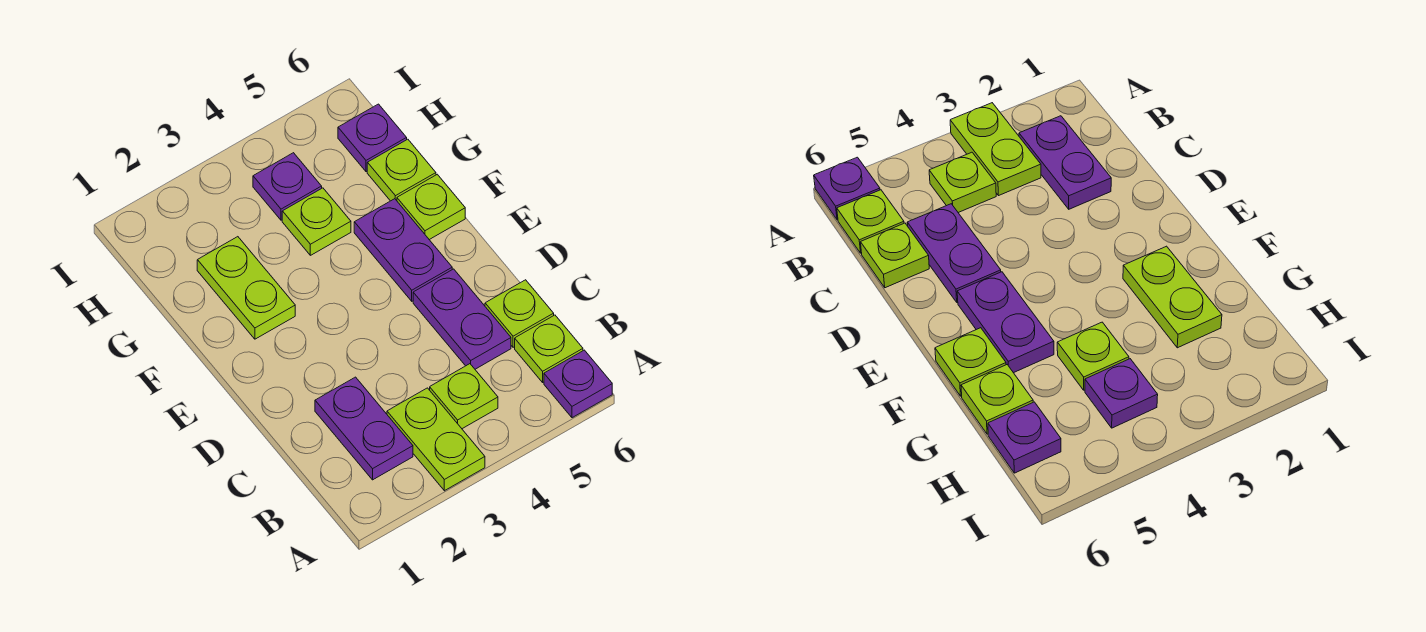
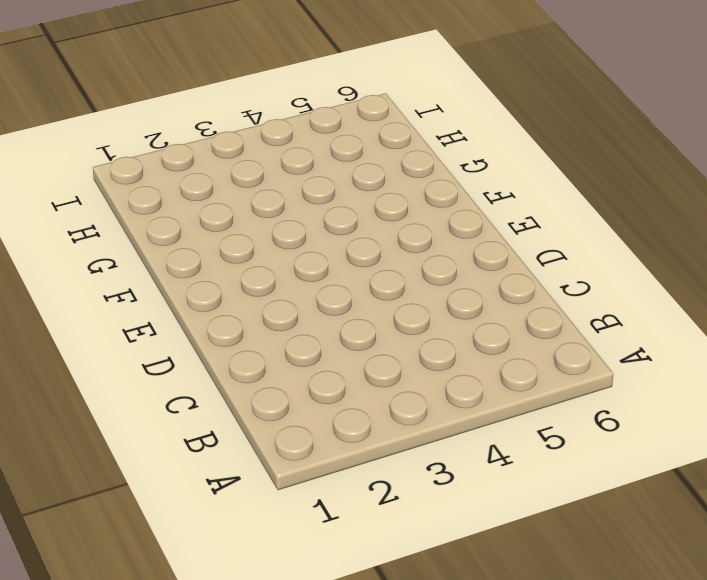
none -> lime 1x2 plate [387,388,485,491]
none -> purple 1x1 plate [544,350,612,418]
none -> purple 1x2 plate [315,377,413,480]

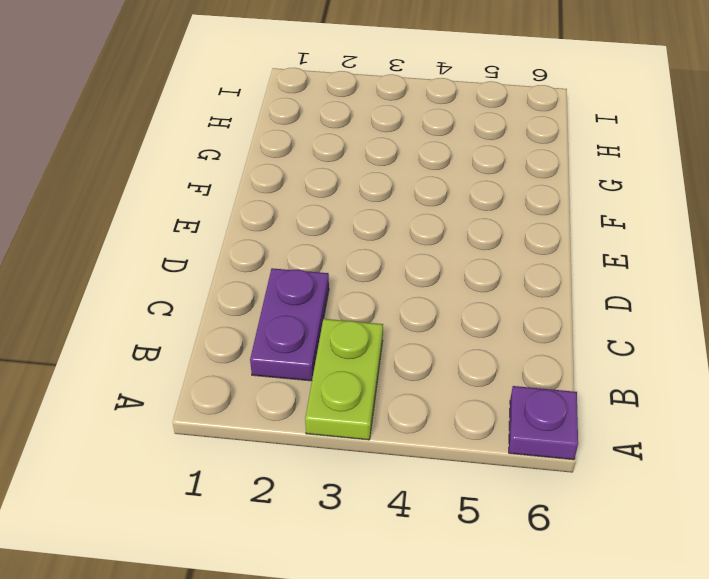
none -> lime 1x1 plate [430,364,498,429]
none -> lime 1x1 plate [515,315,583,382]
none -> purple 1x2 plate [413,269,511,369]

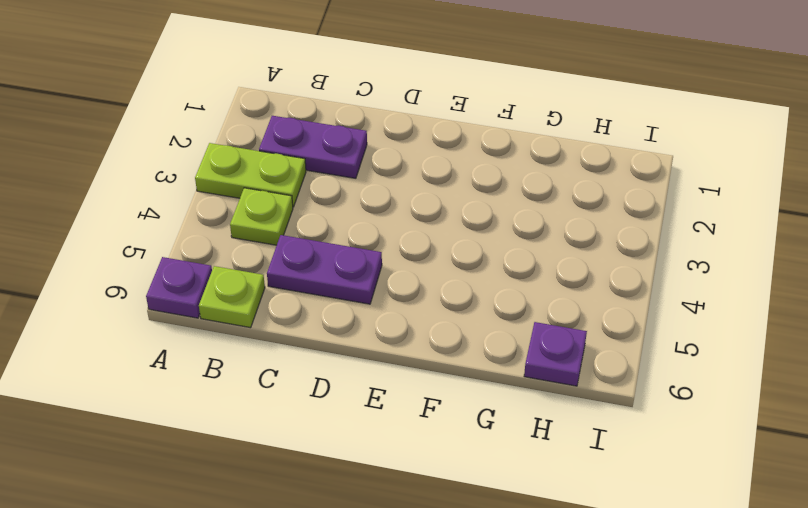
none -> lime 1x1 plate [485,280,554,347]
none -> purple 1x2 plate [354,199,452,301]
none -> lime 1x2 plate [197,237,295,339]

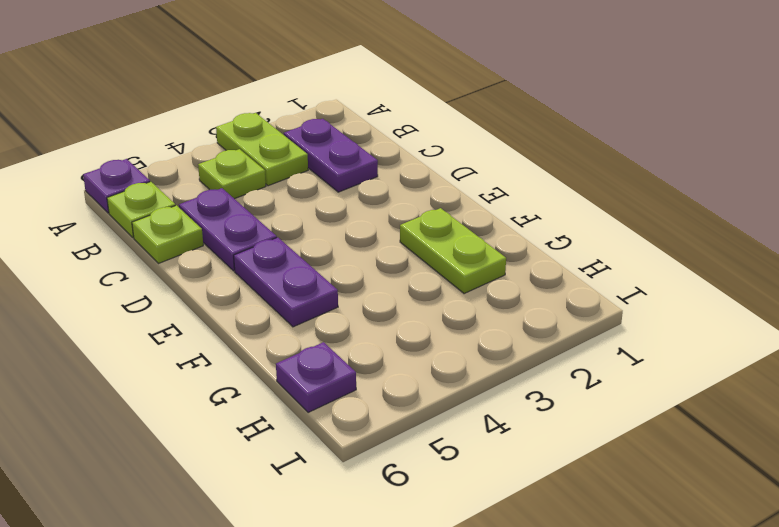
none -> lime 1x1 plate [397,174,465,240]
none -> lime 1x1 plate [282,188,351,255]
none -> lime 1x1 plate [367,139,436,201]

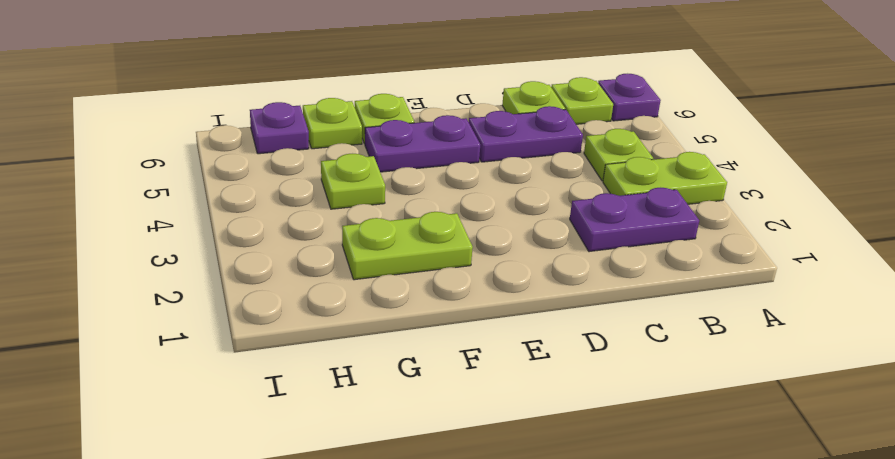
none -> purple 1x1 plate [253,153,322,220]

